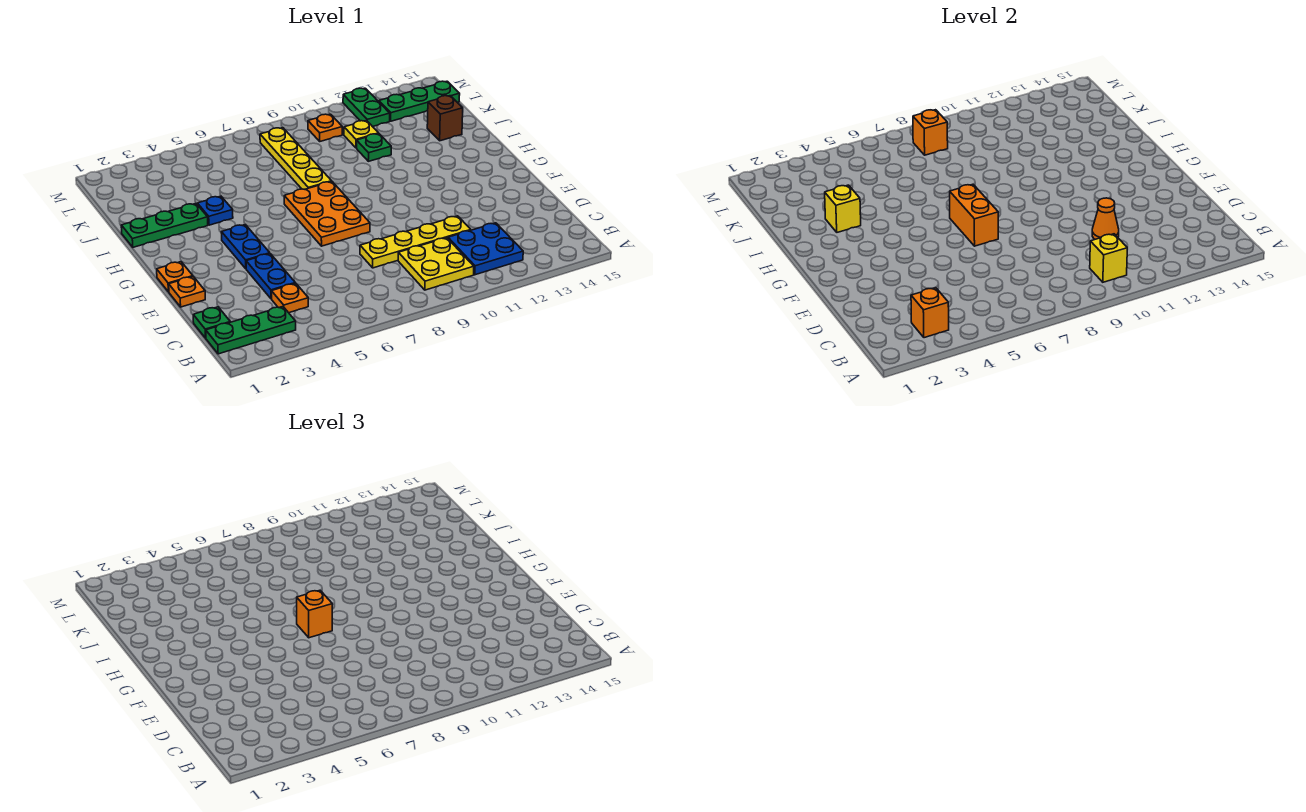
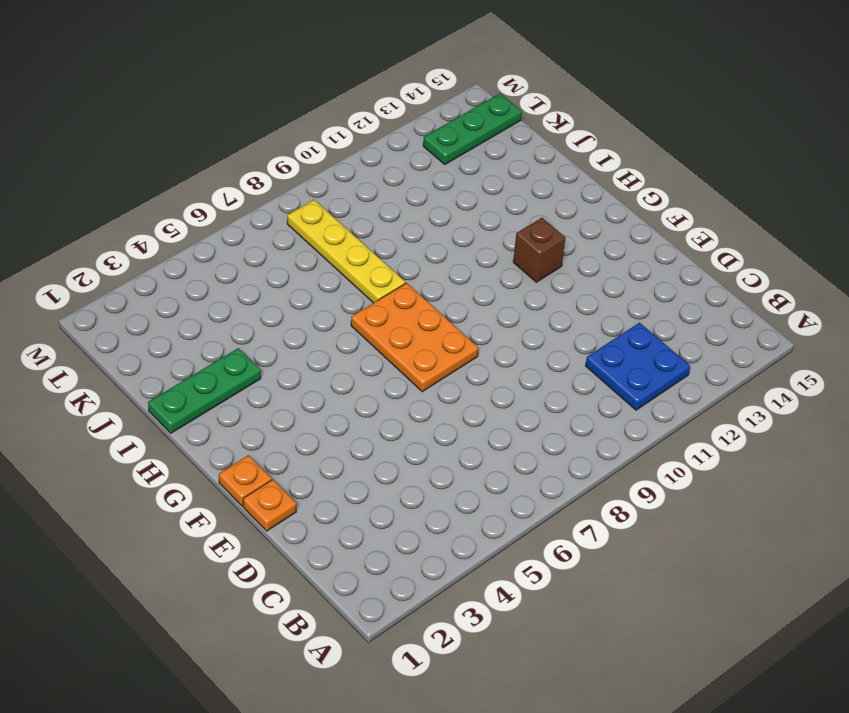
brown 1x1 brick [513,218,565,282] -> brown 1x1 brick moved to [427,96,463,141]
none -> green 1x3 plate [206,307,296,354]
none -> yellow 2x2 plate [398,238,474,290]
none -> green 1x1 plate [193,307,230,338]

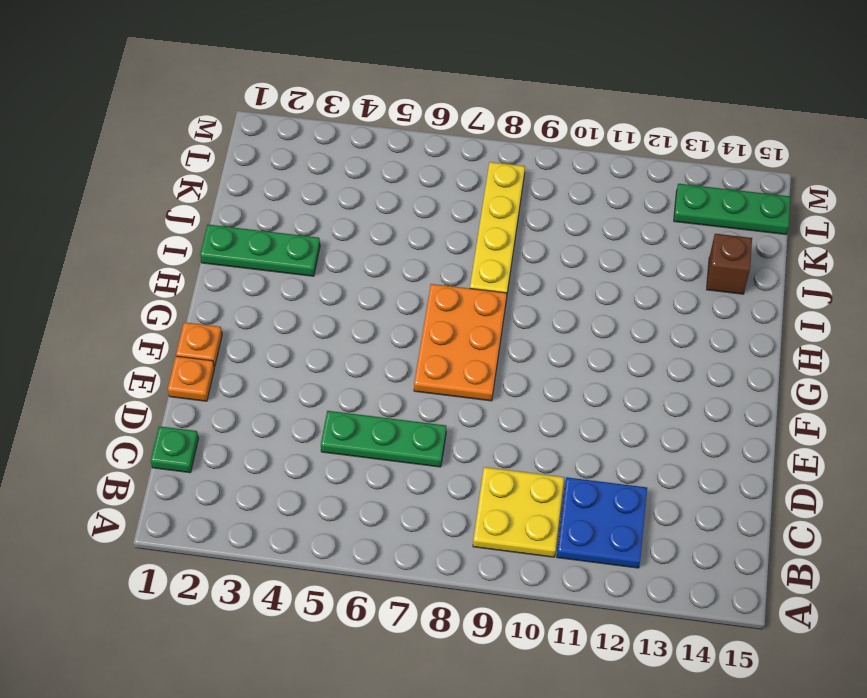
green 1x3 plate [321,411,446,467] -> green 1x3 plate moved to [206,307,296,354]
none -> orange 1x1 plate [271,283,308,313]
none -> blue 1x2 plate [246,254,295,299]
none -> yellow 1x4 plate [360,216,471,268]

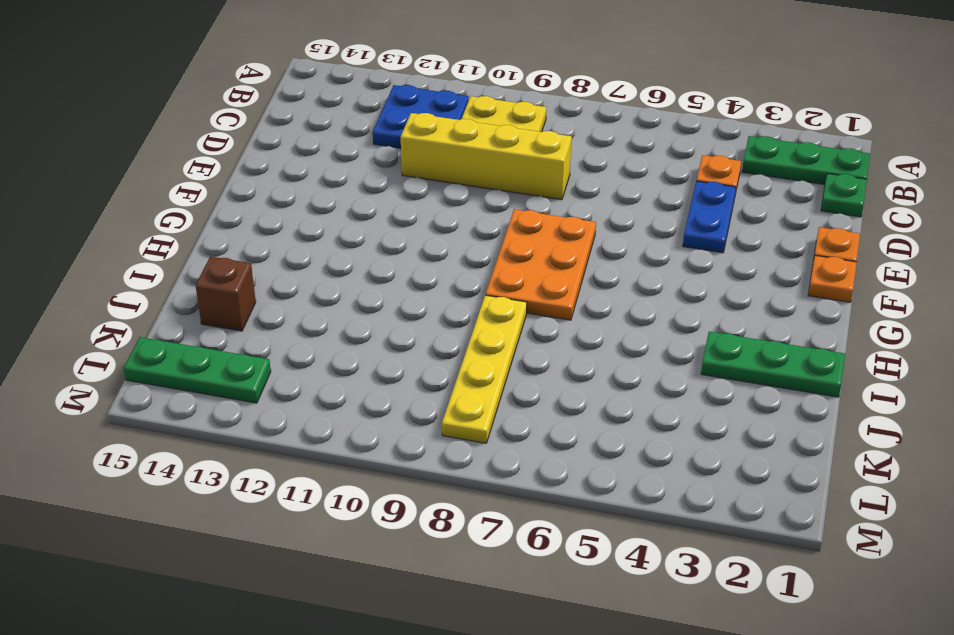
yellow 1x4 brick [401,113,572,200] -> yellow 1x4 plate [360,216,471,268]
none -> blue 1x2 plate [221,225,270,269]
none -> blue 1x1 plate [197,196,233,225]
none -> green 1x1 plate [357,134,391,161]

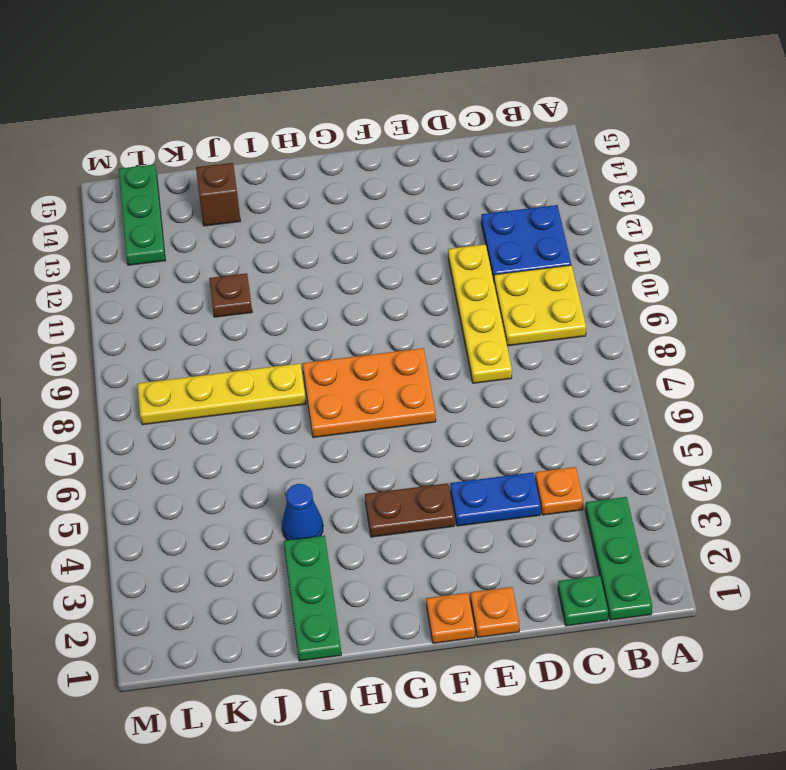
brown 1x2 plate [365,483,455,537] -> blue 1x2 plate [221,225,270,269]
blue 1x1 cone [282,484,323,540] -> blue 1x1 plate [197,196,233,225]
brown 1x1 plate [209,273,252,317] -> green 1x1 plate [357,134,391,161]
none -> yellow 1x1 plate [344,121,379,148]
none -> orange 1x1 plate [308,114,342,141]
none -> green 1x2 plate [343,88,390,127]

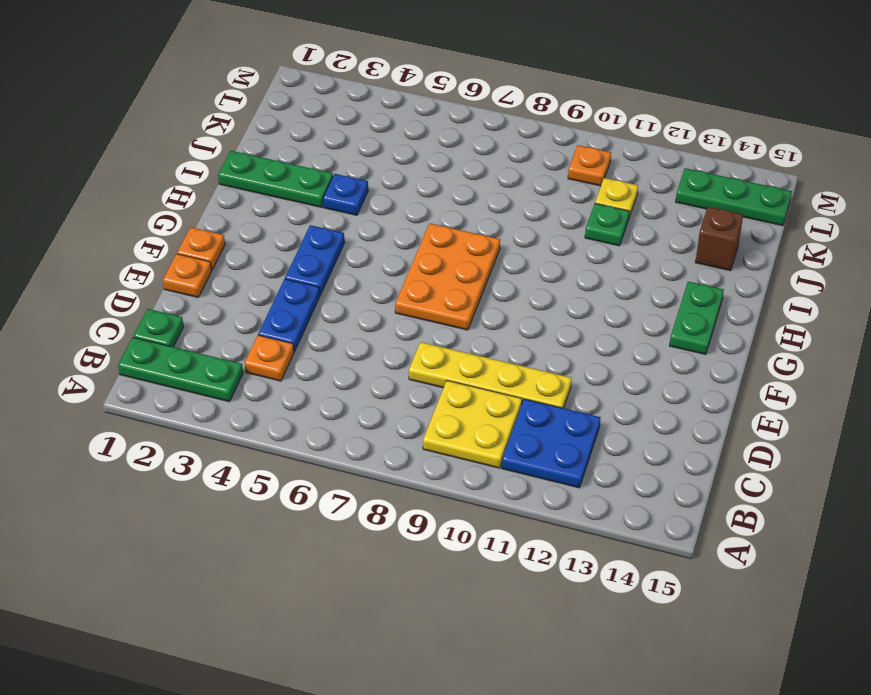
green 1x2 plate [669,282,724,355] -> green 1x2 plate moved to [343,88,390,127]
none -> yellow 1x4 plate [260,128,332,189]
none -> orange 1x1 brick [911,288,949,338]
none -> yellow 1x1 brick [1090,234,1127,282]

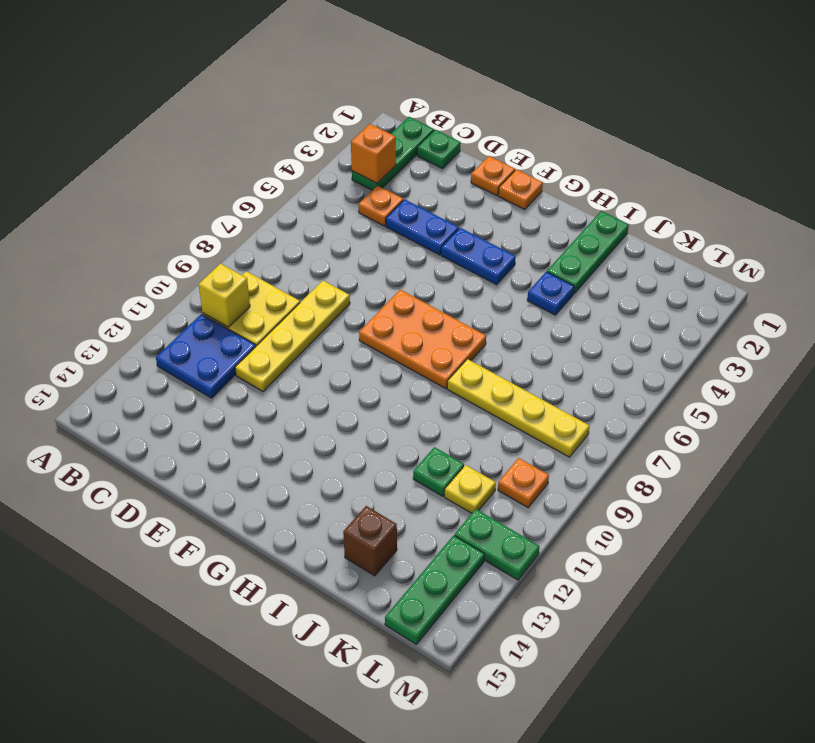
none -> orange 1x1 cone [1092,198,1119,239]
none -> orange 1x2 brick [950,184,998,246]
none -> yellow 1x1 brick [825,185,861,232]

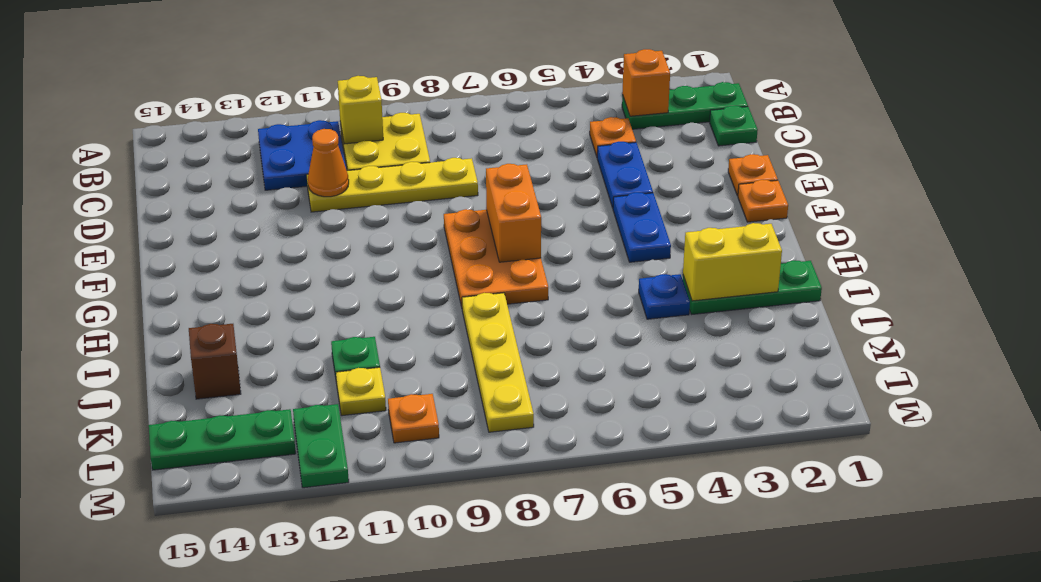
yellow 1x2 brick [683,223,782,301] -> yellow 1x1 brick [825,185,861,232]
none -> orange 1x1 brick [913,110,948,155]
none -> orange 1x1 brick [297,590,332,638]

